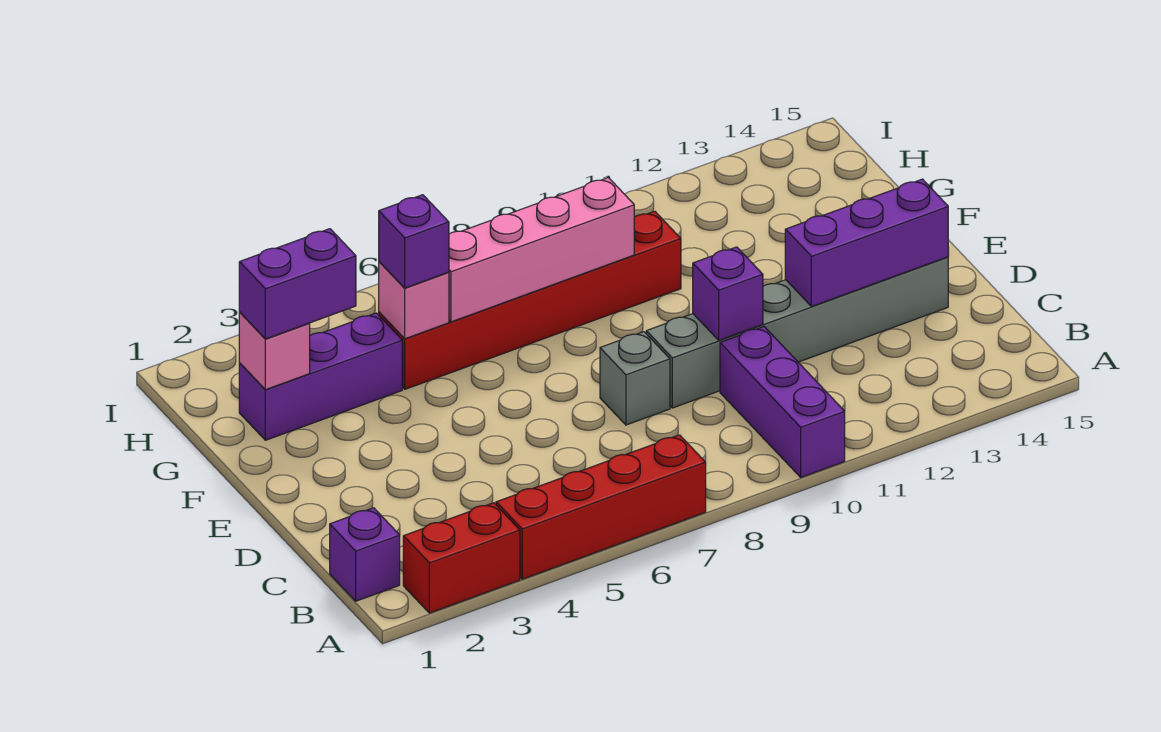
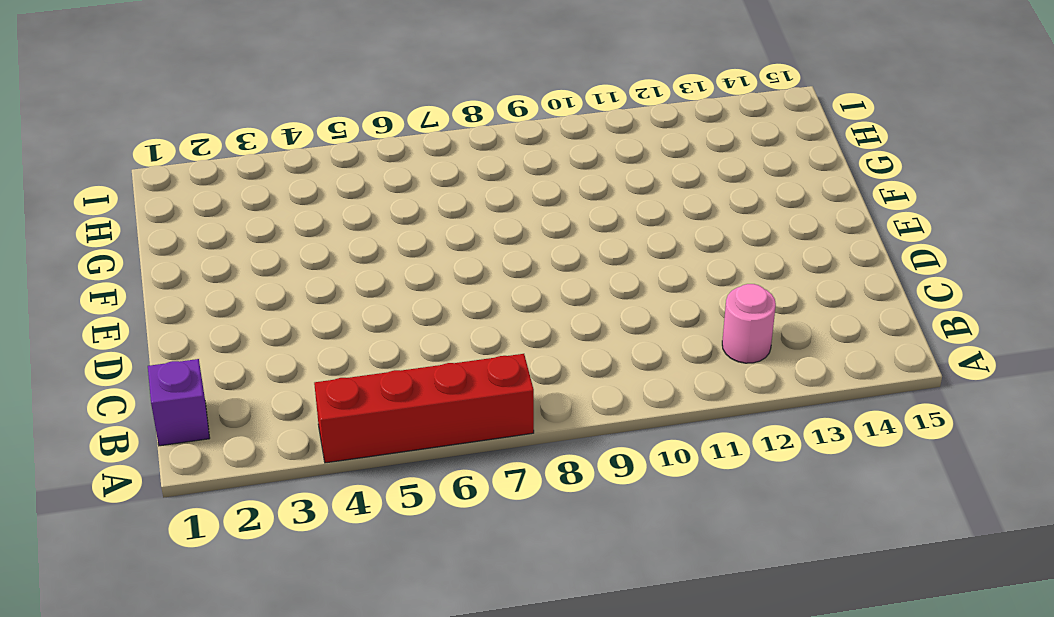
pink 1x1 round brick [722,284,776,363] -> none
none -> red 1x2 brick [403,503,520,613]
none -> purple 1x3 brick [720,327,845,477]
none -> grey 1x1 brick [600,332,670,425]

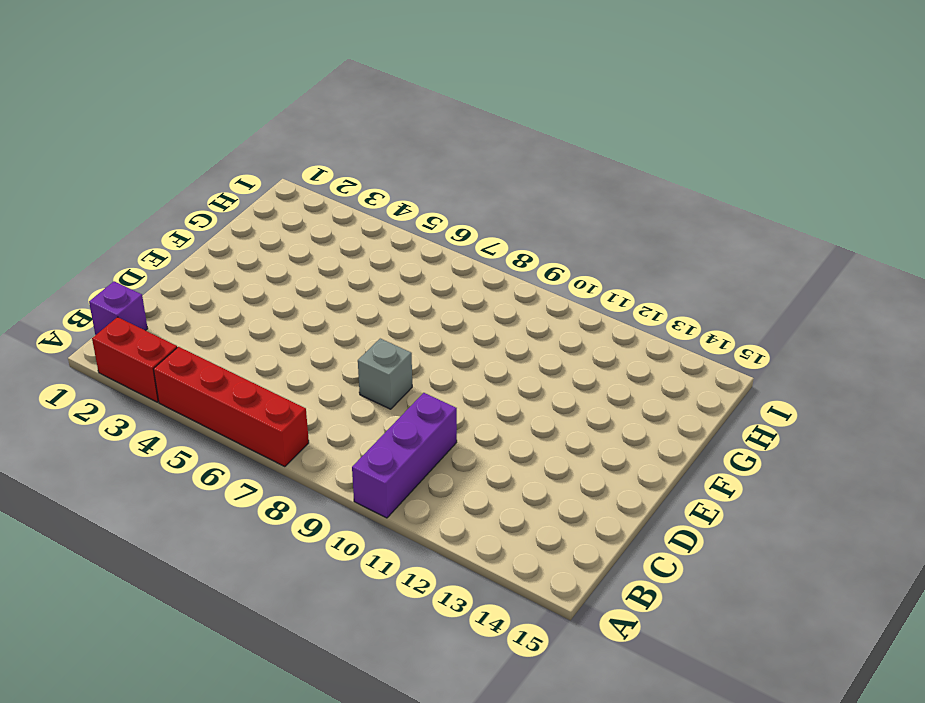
none -> grey 1x6 brick [646,257,948,408]
none -> purple 1x3 brick [239,313,402,440]
none -> red 1x6 brick [379,211,681,389]

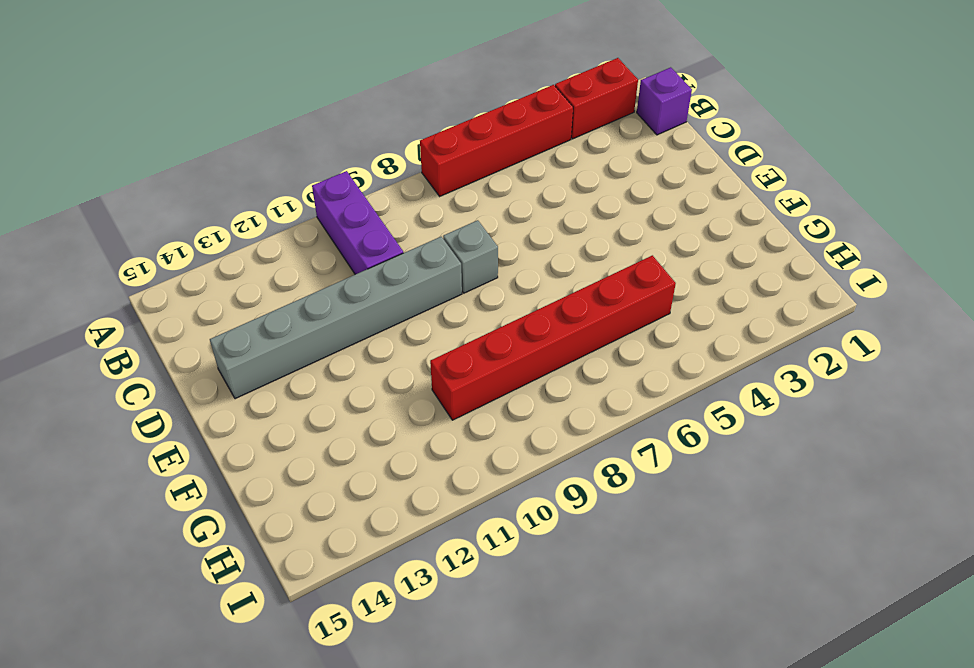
none -> purple 1x3 brick [239,313,402,440]
none -> purple 1x1 brick [693,247,763,340]
none -> purple 1x3 brick [785,179,948,307]

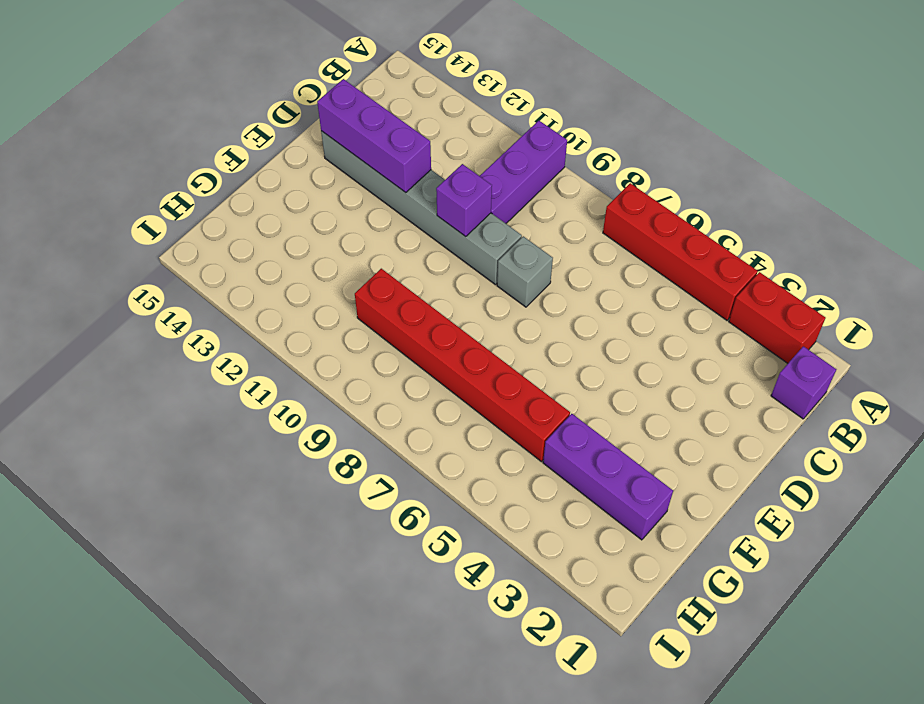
none -> pink 1x1 brick [239,313,310,390]
none -> pink 1x1 brick [379,262,449,339]
none -> pink 1x4 brick [449,178,634,322]

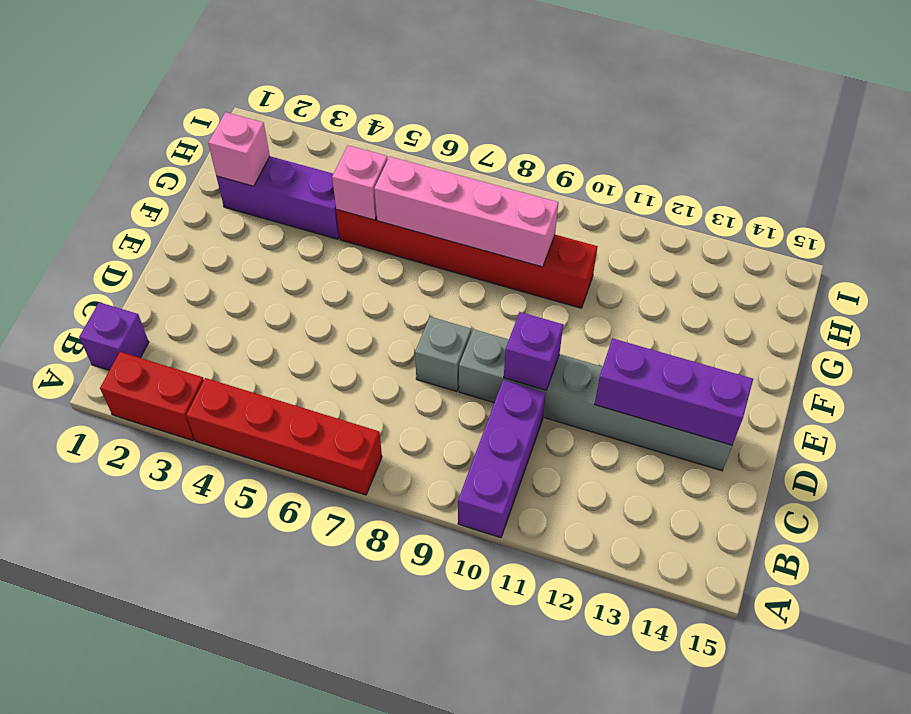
none -> purple 1x2 brick [239,229,356,339]
none -> purple 1x1 brick [379,195,449,288]

